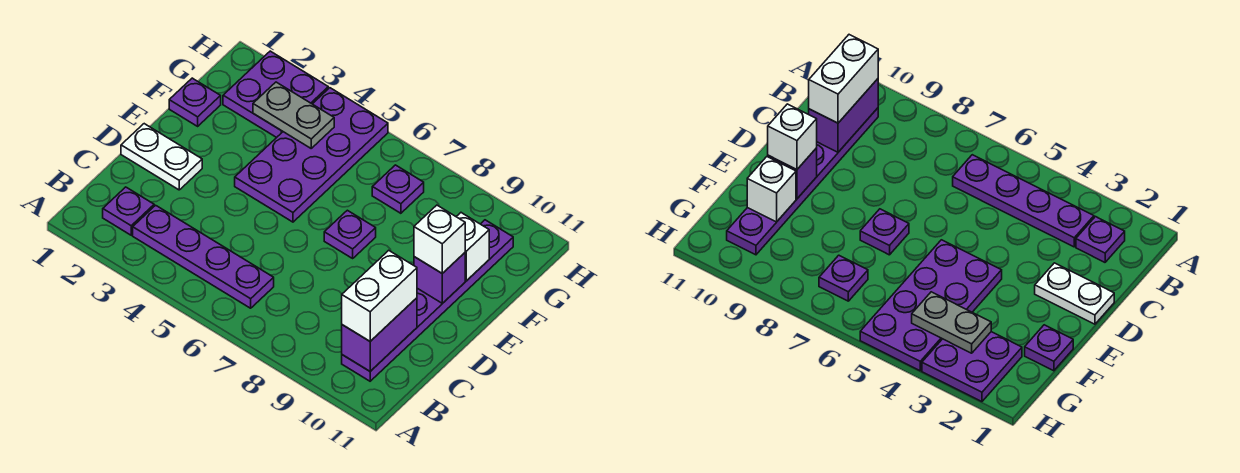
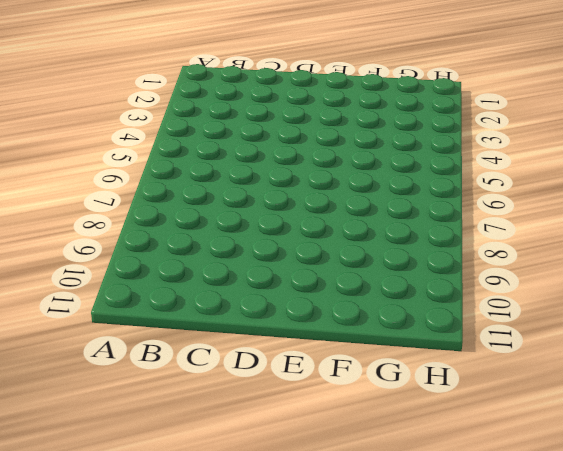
none -> purple 1x1 plate [103,187,154,235]
none -> purple 1x4 plate [133,205,274,308]
none -> purple 1x6 plate [342,220,513,381]

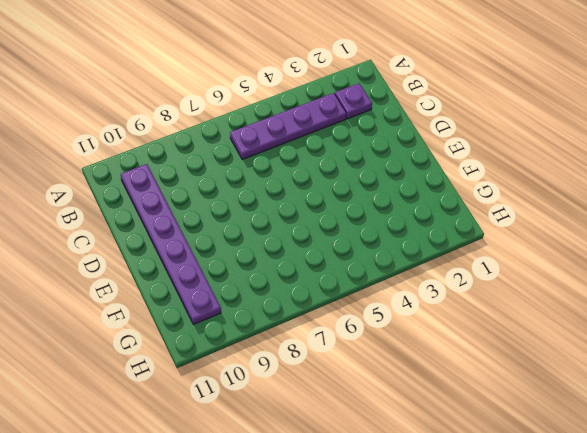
none -> white 1x2 plate [121,124,202,190]
none -> purple 2x4 plate [235,88,388,222]
none -> purple 1x1 plate [324,210,376,258]

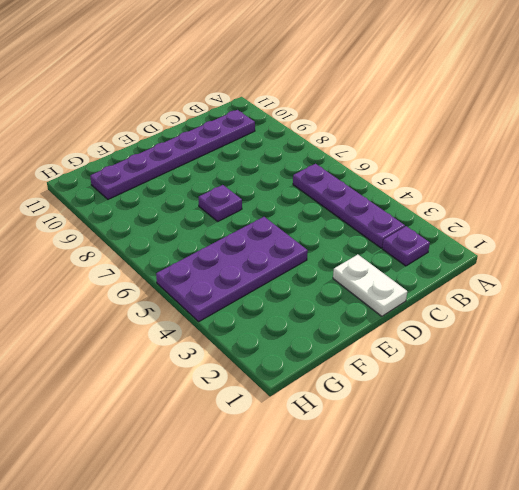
none -> purple 1x1 plate [169,78,221,126]
none -> purple 2x2 plate [223,51,328,138]
none -> purple 1x1 plate [372,165,424,213]

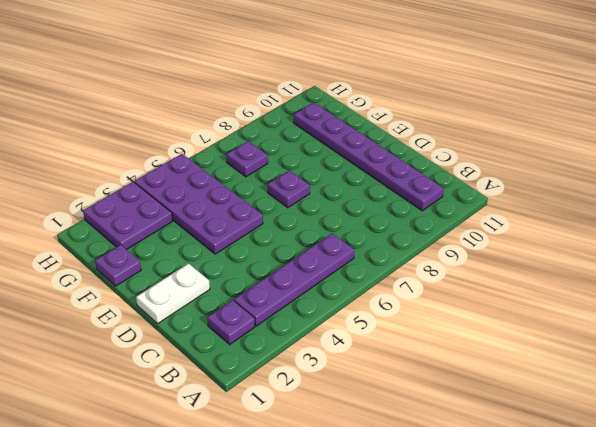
none -> purple 1x2 brick [342,298,417,371]
none -> purple 1x1 brick [414,253,465,303]
none -> white 1x1 brick [456,213,489,281]

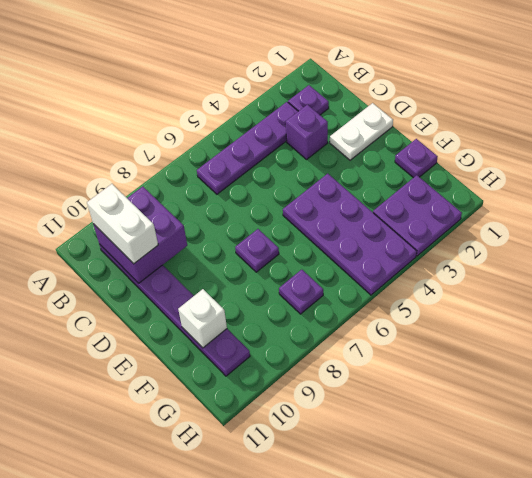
purple 2x2 brick [93,187,187,283] -> purple 1x2 brick [342,298,417,371]
purple 1x1 brick [286,104,328,159] -> purple 1x1 brick moved to [414,253,465,303]
none -> grey 1x2 plate [253,82,334,148]
none -> white 1x1 brick [414,205,465,273]

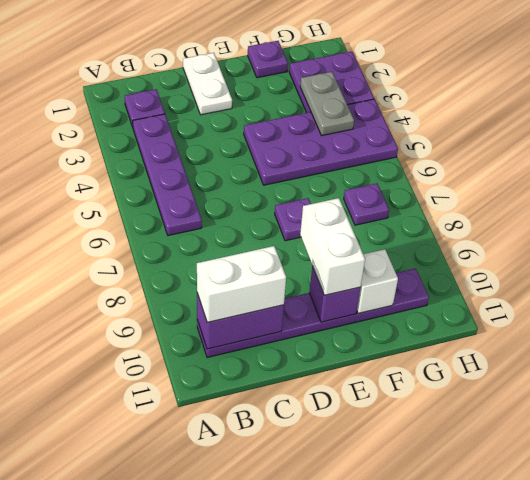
white 1x2 brick [300,198,365,295] -> white 1x1 brick [414,205,465,273]

